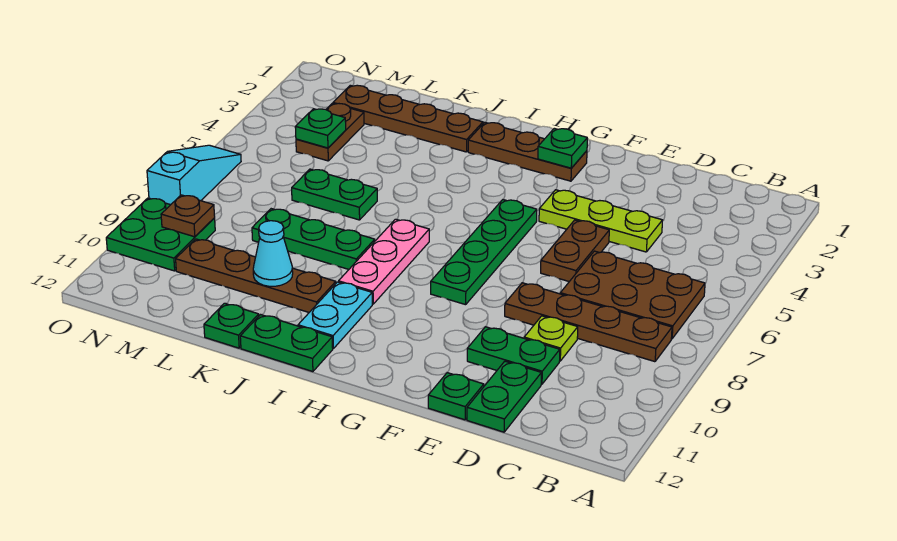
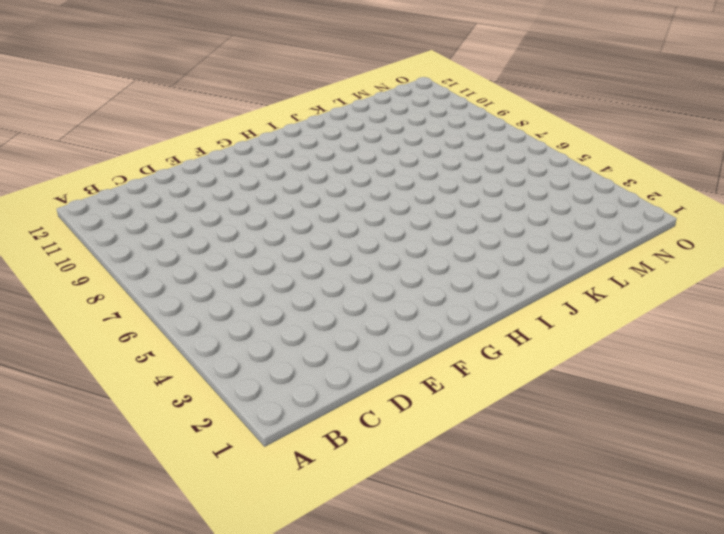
none -> brown 2x3 plate [560,251,705,339]
none -> brown 1x4 plate [505,283,672,362]
none -> lime 1x3 plate [539,190,663,252]

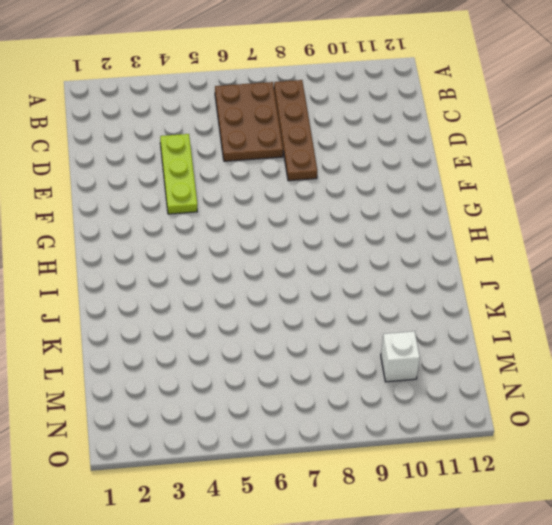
white 1x1 brick [381,331,420,382] -> brown 1x4 plate [176,239,336,312]
none -> lime 1x1 plate [524,316,578,361]
none -> green 1x2 plate [467,327,560,384]
none -> green 1x2 plate [467,361,541,432]

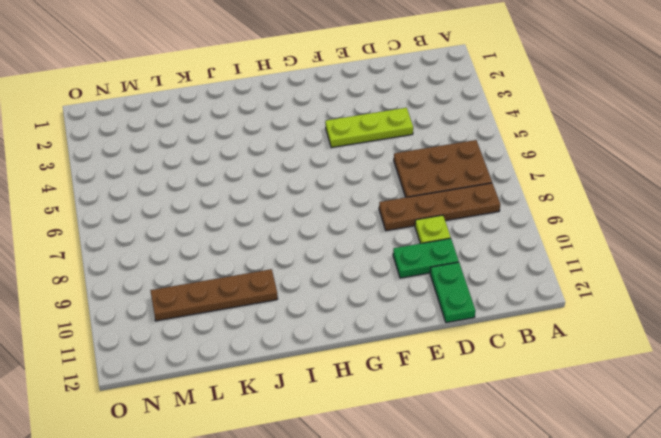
none -> brown 1x2 plate [541,220,609,282]
none -> green 1x1 plate [428,373,484,420]
none -> brown 1x3 plate [468,122,587,181]

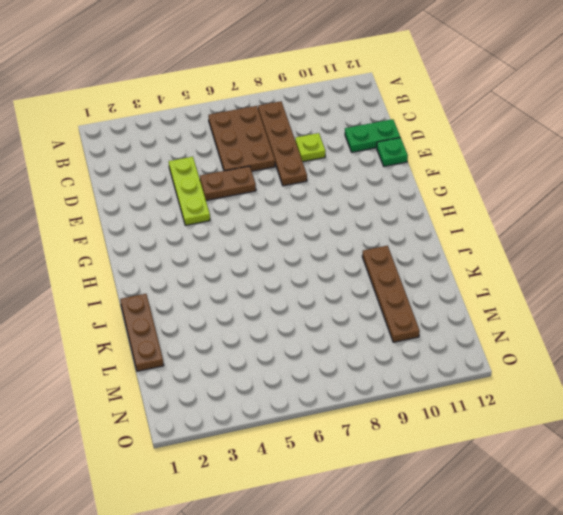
brown 1x3 plate [120,294,164,371] -> brown 1x3 plate moved to [468,122,587,181]
none -> green 1x2 plate [467,327,560,384]
none -> green 1x4 plate [431,200,537,305]
none -> pink 1x3 plate [339,219,429,304]

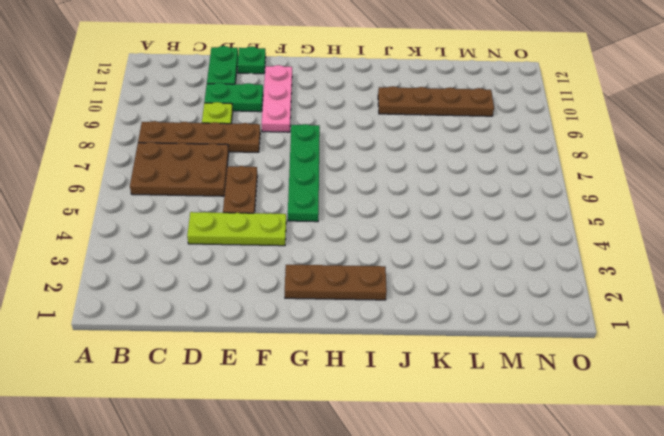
pink 1x3 plate [262,65,292,132] -> pink 1x3 plate moved to [339,219,429,304]
none -> cyan 1x2 plate [298,282,372,349]
none -> green 1x2 plate [240,315,333,372]
none -> brown 1x4 plate [333,85,483,152]

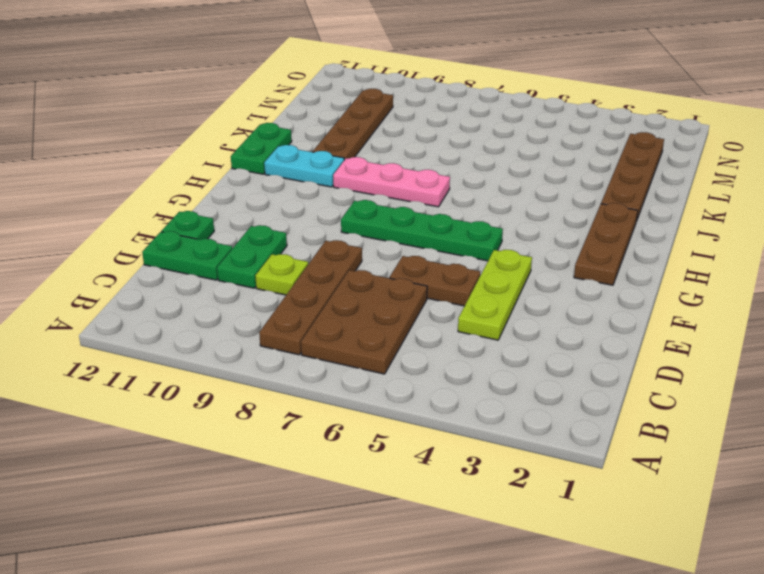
none -> green 1x3 plate [252,209,375,269]
none -> green 1x2 plate [292,169,377,220]
none -> green 1x1 plate [204,303,259,348]

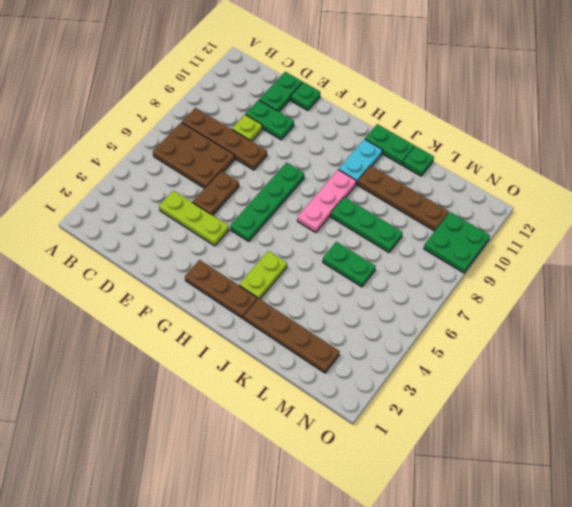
lime 1x2 plate [239,251,287,299] -> none
none -> brown 1x2 plate [296,103,364,161]
none -> cyan 1x3 slope [147,145,241,205]
none -> green 1x1 plate [538,128,587,168]

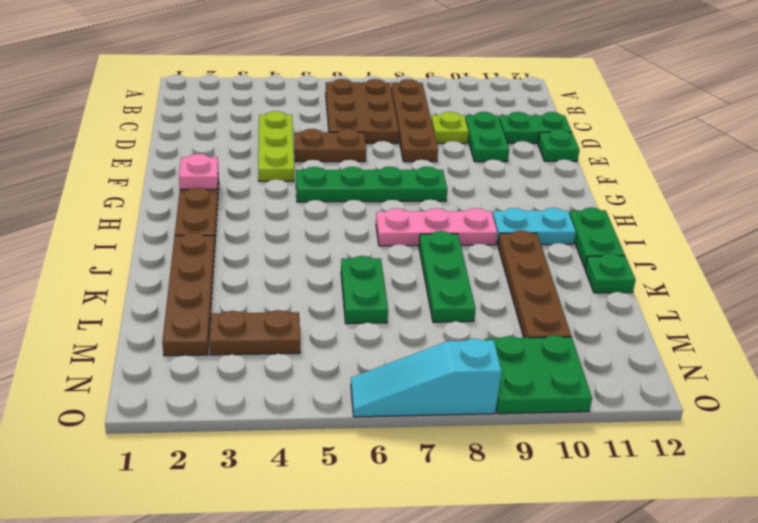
pink 1x1 plate [179,154,218,189] -> green 1x1 plate [538,128,587,168]
none -> cyan 1x1 cone [253,221,293,286]
none -> green 1x1 plate [295,109,346,148]
none -> brown 1x1 plate [161,195,215,237]

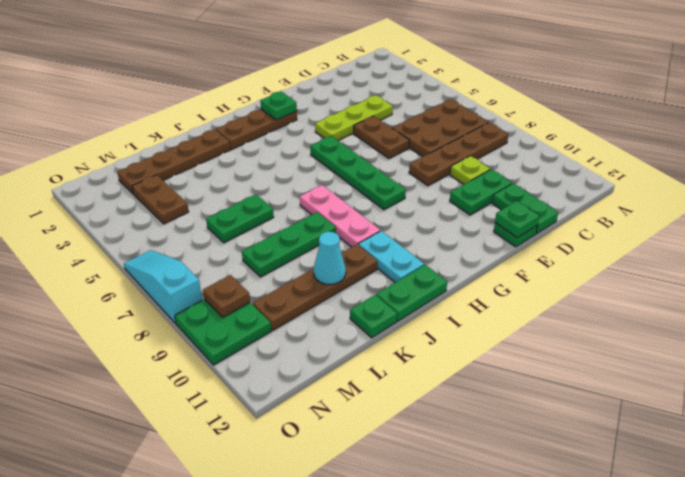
green 1x1 plate [495,201,539,238] -> green 1x1 plate moved to [295,109,346,148]

